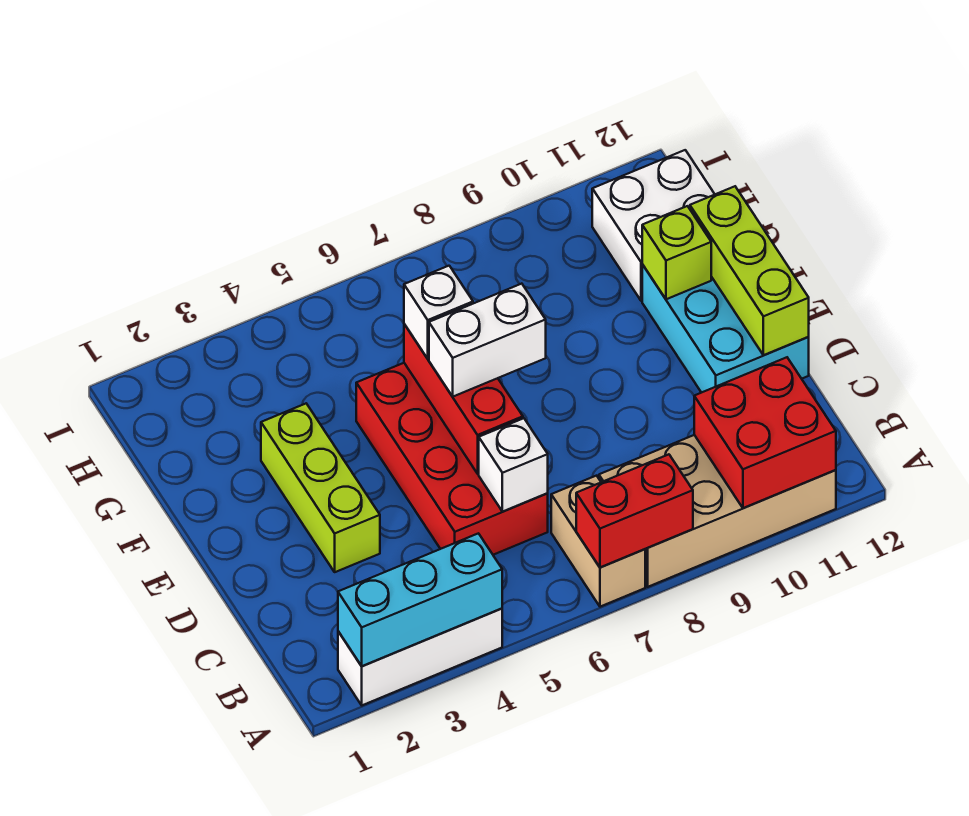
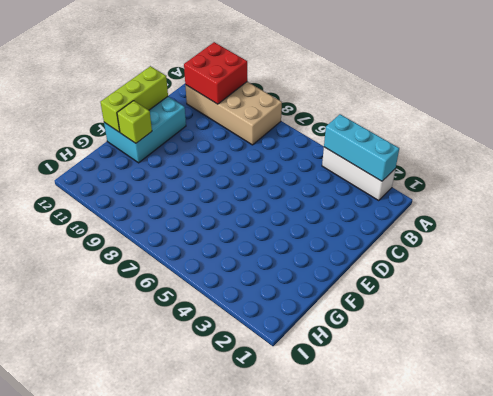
none -> tan 1x2 brick [551,476,645,607]
none -> red 2x4 brick [356,363,548,555]
none -> lime 1x3 brick [261,404,380,572]

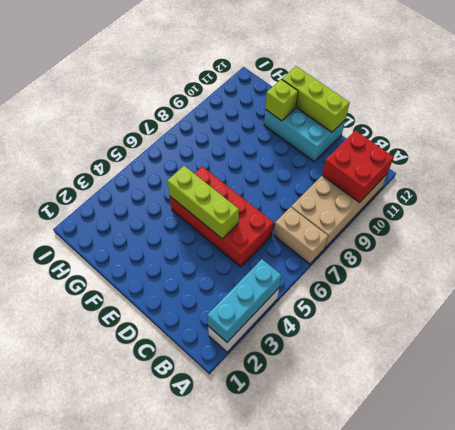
lime 1x3 brick [167,166,239,239] -> lime 1x3 brick moved to [261,404,380,572]
none -> white 2x2 brick [592,150,715,301]
none -> red 1x2 brick [576,454,693,568]
none -> white 1x1 brick [479,418,548,512]

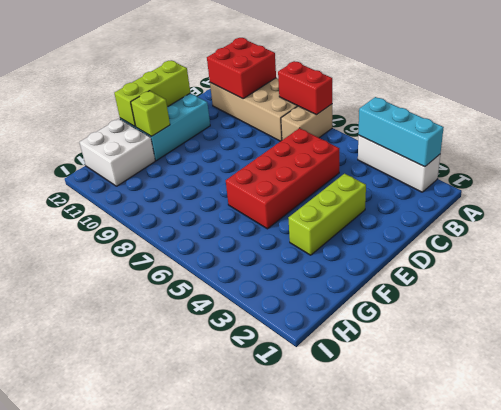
none -> white 1x1 brick [479,418,548,512]
none -> red 1x3 brick [404,324,523,474]
none -> white 1x2 brick [429,284,546,397]

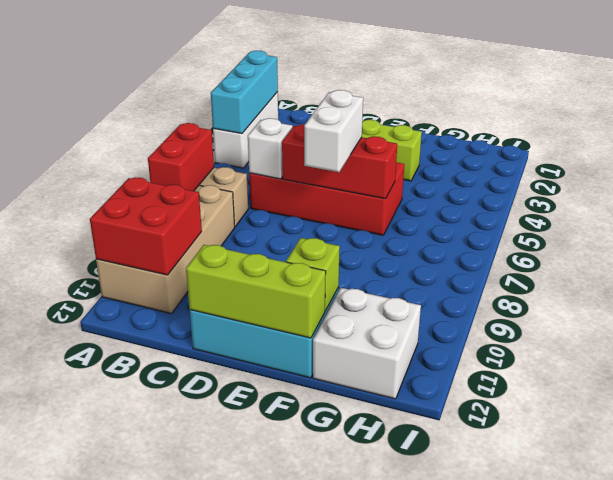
none -> white 1x1 brick [404,266,473,359]

